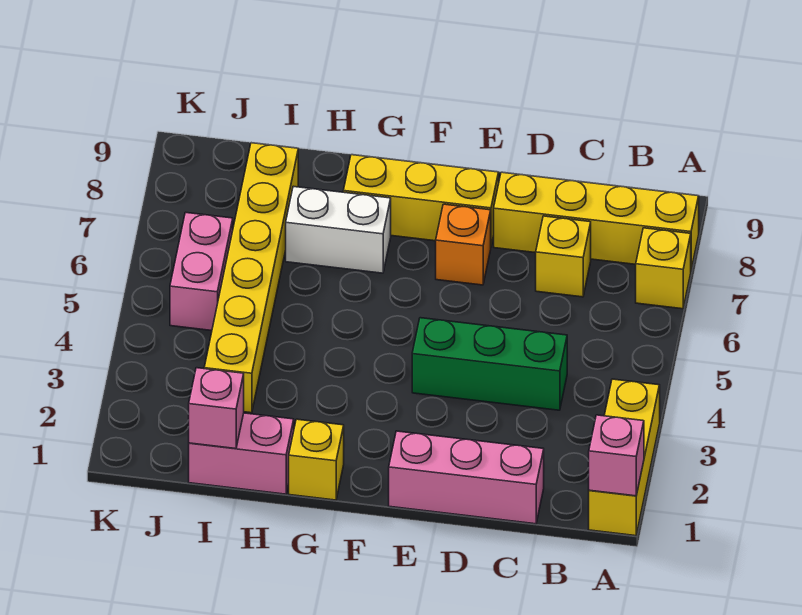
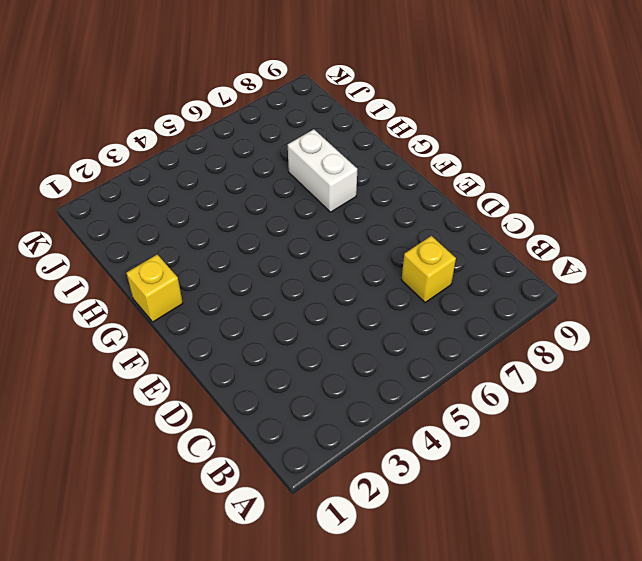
none -> yellow 1x3 brick [589,379,660,536]
none -> yellow 1x1 brick [636,228,691,309]
none -> yellow 1x4 brick [494,172,699,269]

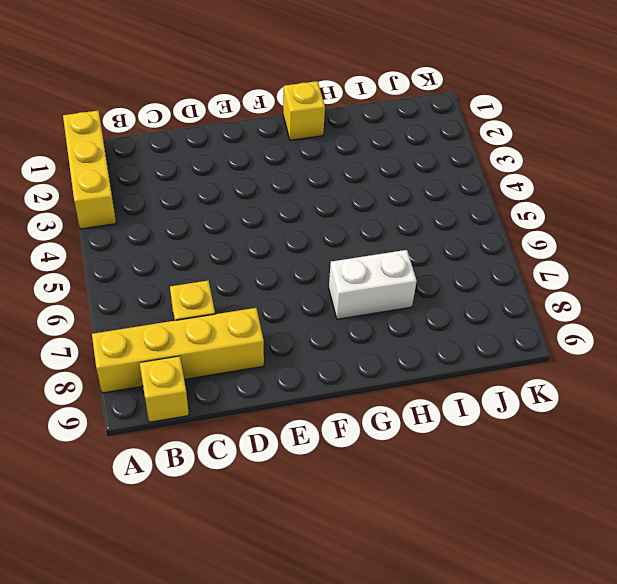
yellow 1x1 brick [140,356,189,422] -> yellow 1x1 brick moved to [636,228,691,309]
none -> pink 1x3 brick [389,431,544,524]
none -> green 1x3 brick [412,318,567,410]
none -> orange 1x1 brick [436,204,491,285]

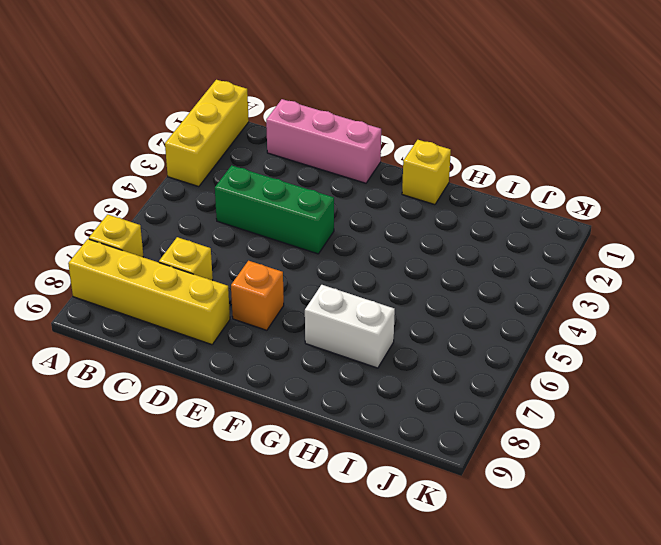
none -> yellow 1x3 brick [343,155,499,245]
none -> pink 1x2 brick [189,413,294,494]
none -> yellow 1x6 brick [204,143,298,413]

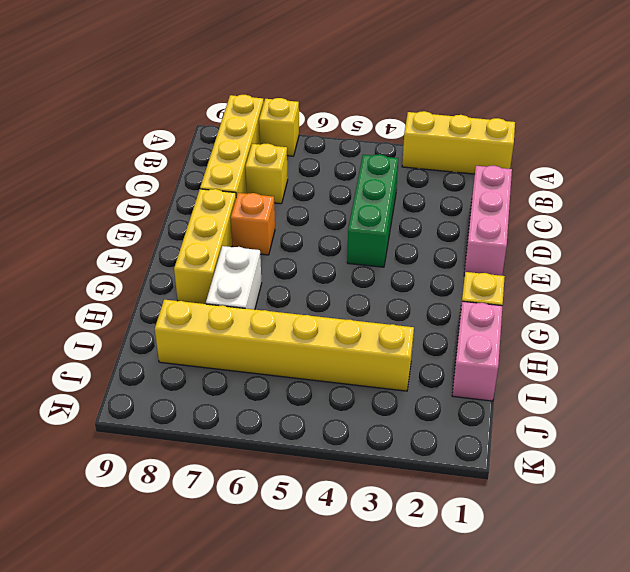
none -> pink 1x2 brick [170,212,233,331]
none -> pink 1x1 brick [589,415,644,496]
none -> pink 1x1 brick [189,368,244,449]

